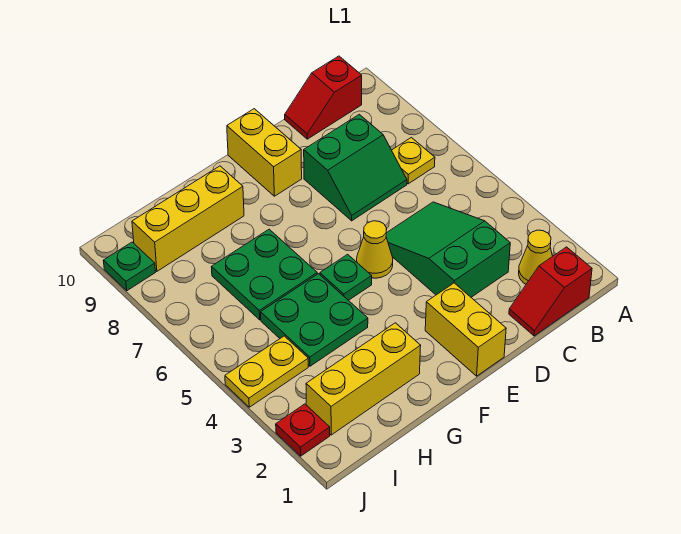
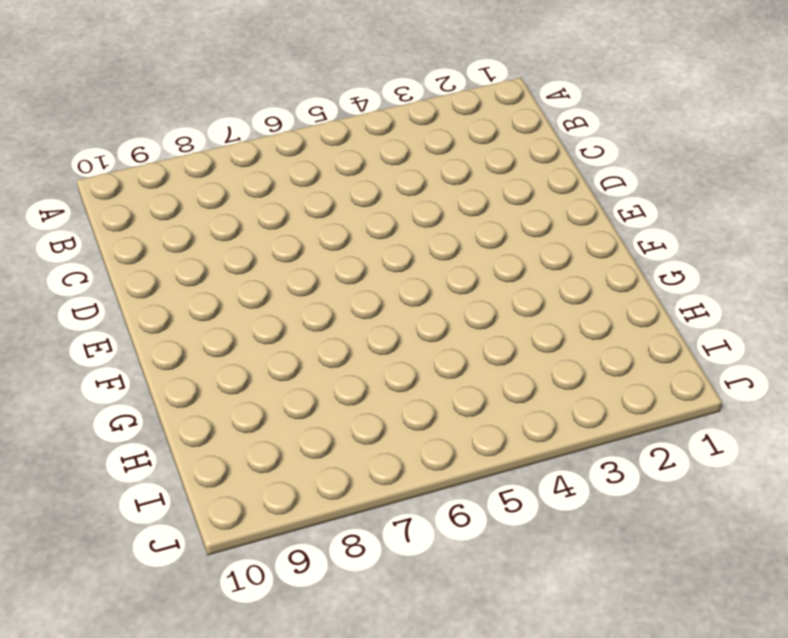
none -> red 1x2 slope [509,247,592,336]
none -> yellow 1x1 cone [519,230,553,284]
none -> yellow 1x1 plate [392,137,435,184]

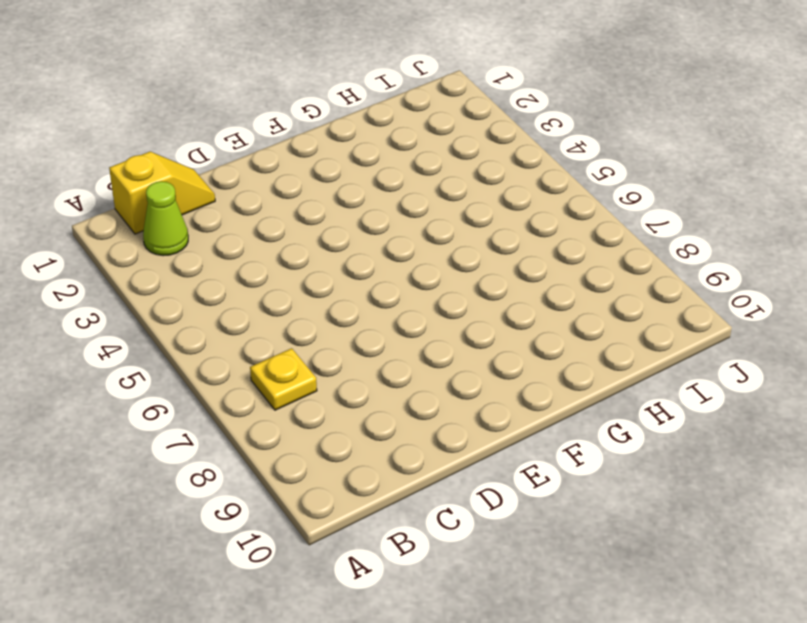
yellow 1x2 slope [109,152,215,234] -> red 1x2 slope [509,247,592,336]
lime 1x1 cone [143,181,188,256] -> yellow 1x1 cone [519,230,553,284]
none -> red 1x2 slope [285,56,362,139]
none -> green 2x3 slope [386,202,510,297]
none -> green 2x2 slope [304,114,407,221]

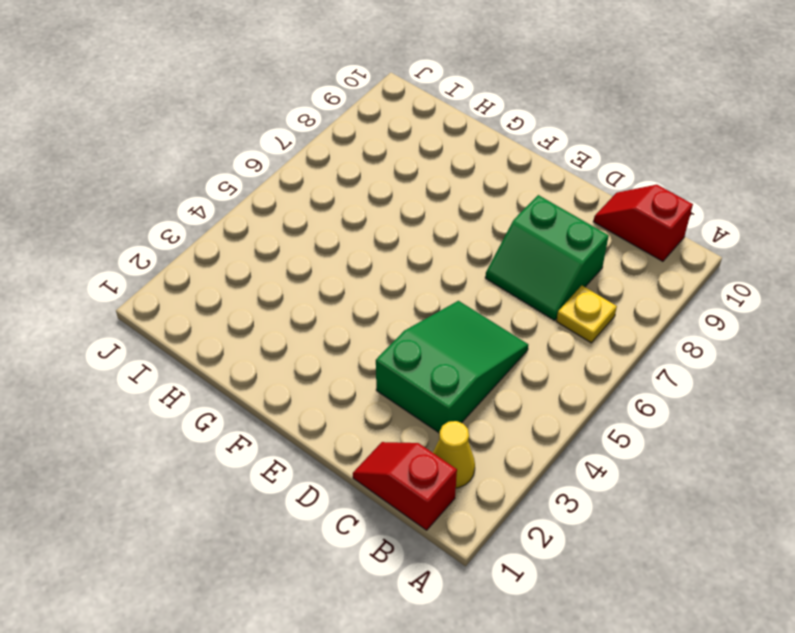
none -> yellow 1x2 brick [425,283,506,376]
none -> yellow 1x1 cone [357,221,393,278]
none -> yellow 1x2 brick [227,109,302,196]

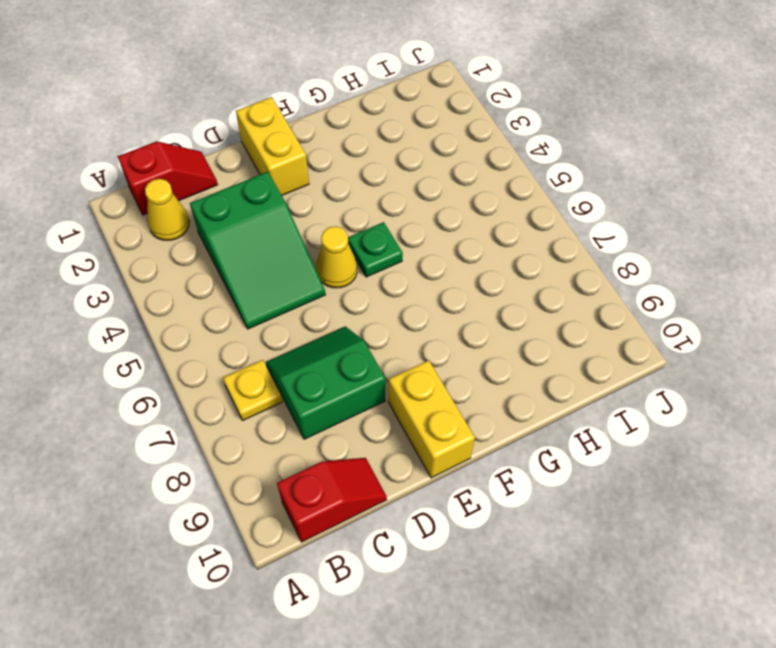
none -> yellow 1x3 brick [306,323,421,435]
none -> green 2x2 plate [261,274,368,366]
none -> green 2x2 plate [212,229,317,320]

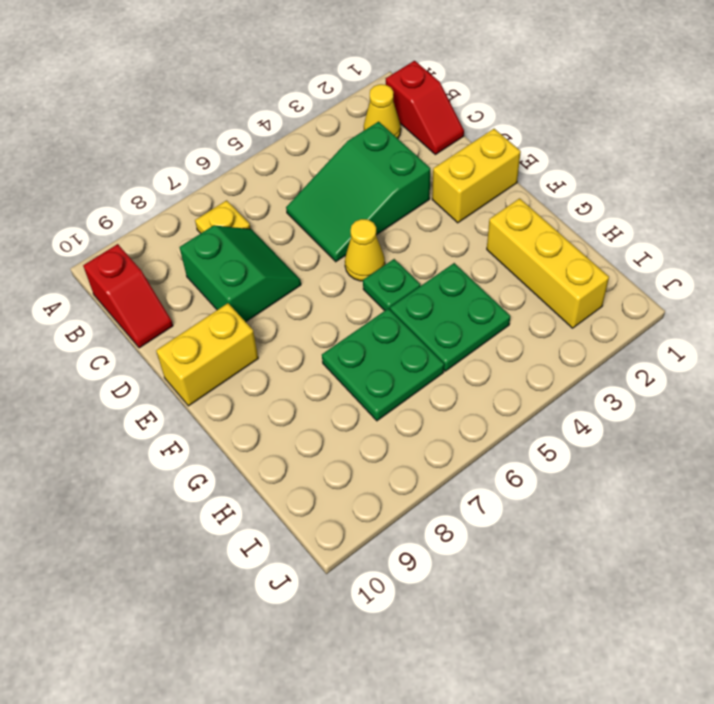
none -> yellow 1x3 brick [132,166,244,271]
none -> yellow 1x2 plate [225,336,308,407]
none -> red 1x1 plate [276,404,330,456]

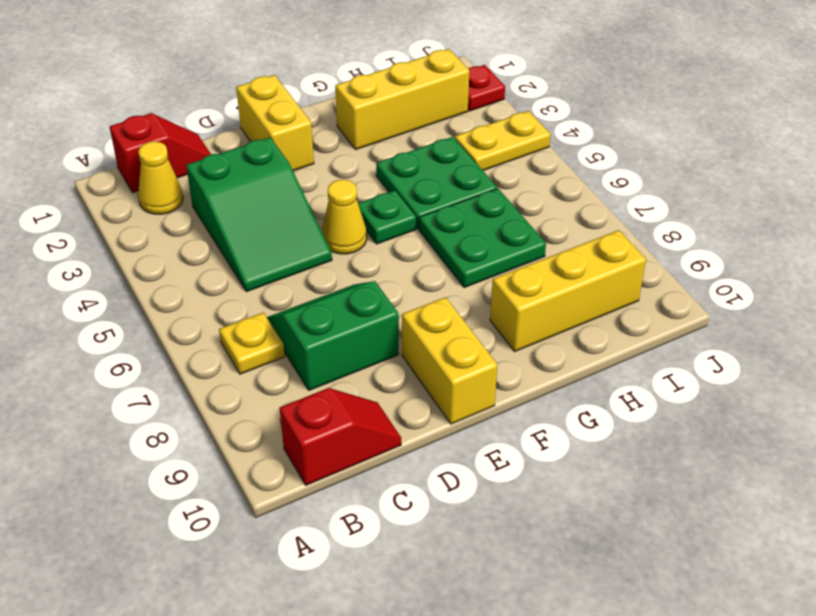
none -> green 1x1 plate [103,242,155,291]

